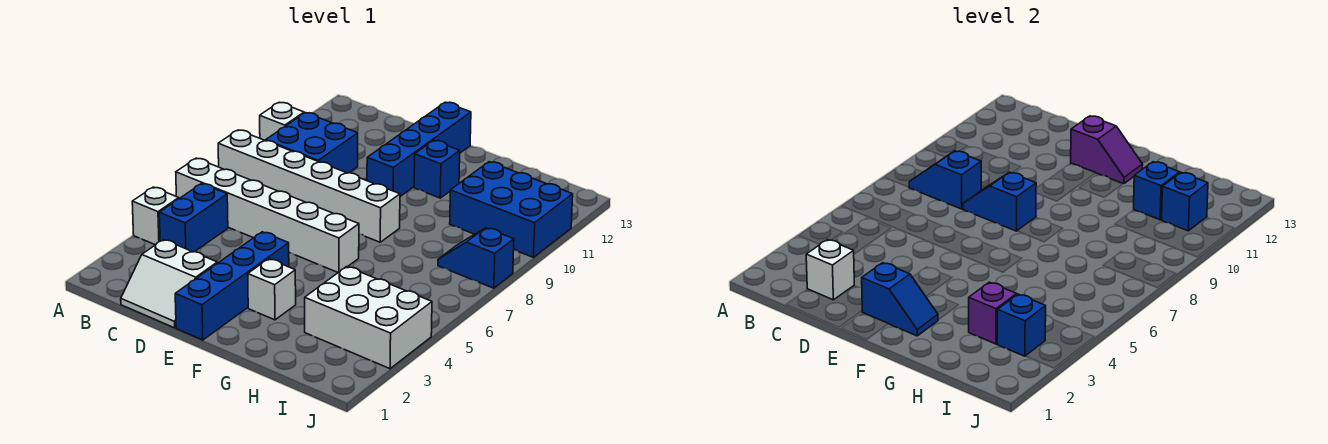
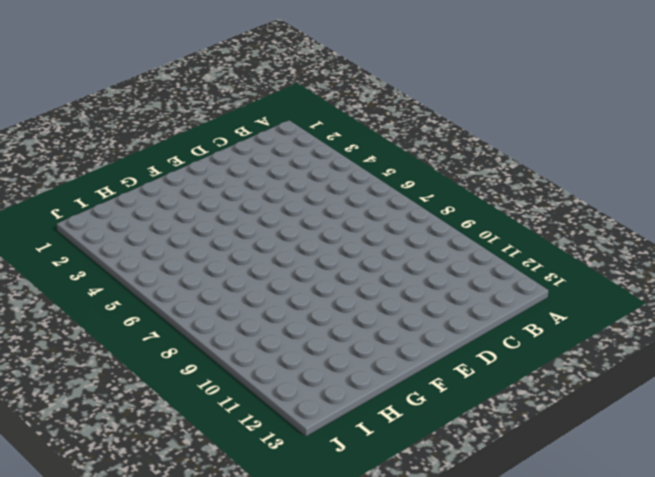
none -> white 1x1 brick [132,187,179,245]
none -> white 1x6 brick [176,158,359,272]
none -> white 1x6 brick [218,130,400,242]

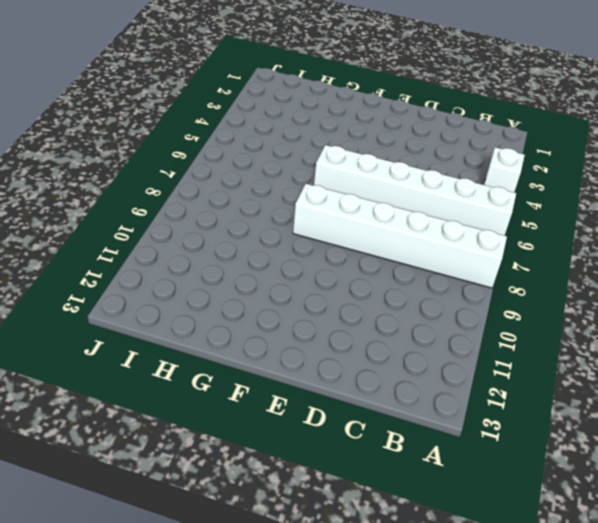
none -> white 1x1 brick [260,103,304,141]
none -> blue 1x2 brick [159,184,228,252]
none -> blue 2x2 brick [266,113,358,173]

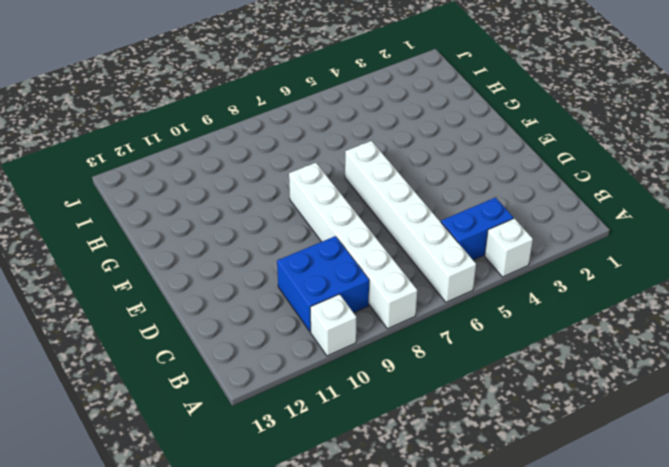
none -> white 2x2 slope [121,240,217,328]
none -> blue 1x4 brick [175,232,289,340]
none -> blue 1x4 brick [367,102,471,196]

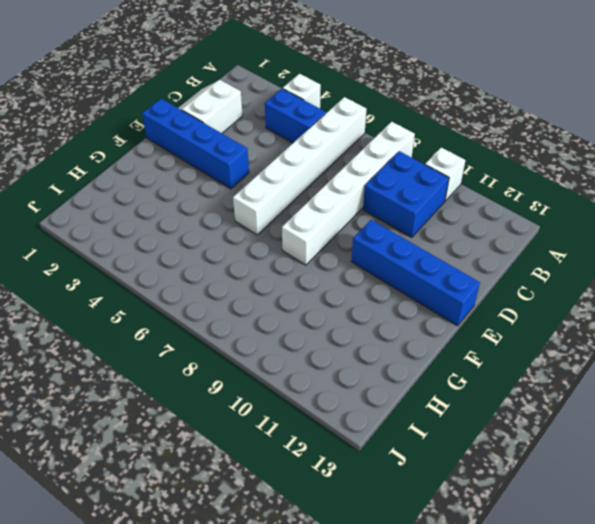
none -> white 1x1 brick [248,259,296,320]
none -> blue 1x1 brick [414,140,460,198]
none -> white 2x3 brick [305,267,432,369]

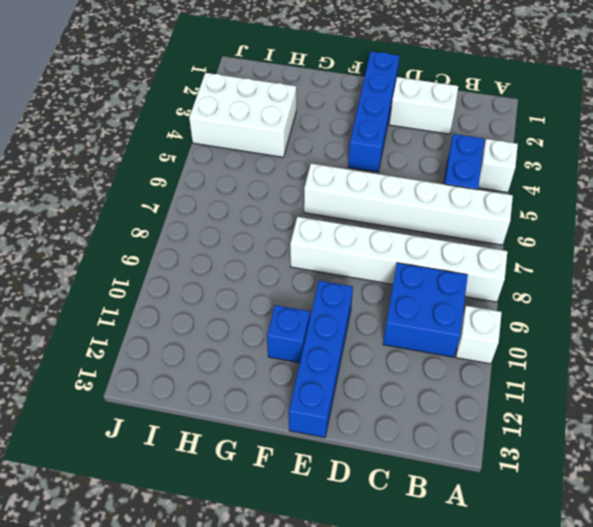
none -> white 1x1 brick [248,259,296,320]
none -> blue 2x3 brick [450,162,573,257]
none -> blue 1x2 slope [438,228,514,288]

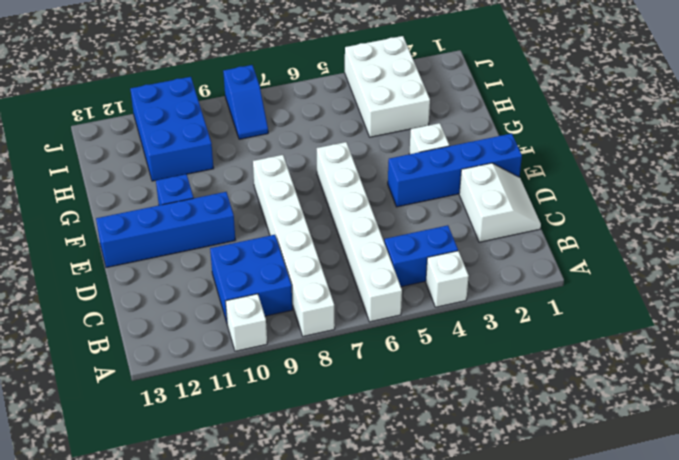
none -> blue 1x2 slope [909,151,981,209]
none -> white 1x1 brick [806,240,854,300]
none -> blue 1x2 slope [963,172,1036,231]

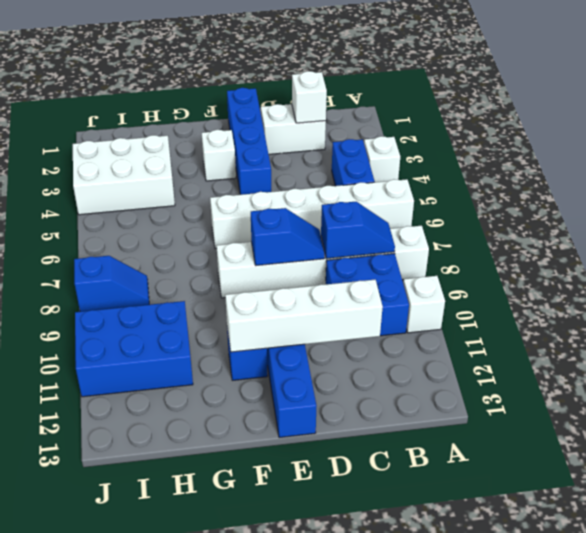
white 1x4 brick [225,280,383,352] -> none
none -> blue 1x2 slope [862,263,938,336]
none -> purple 1x2 slope [1071,116,1143,184]
none -> purple 1x1 brick [969,282,1017,344]

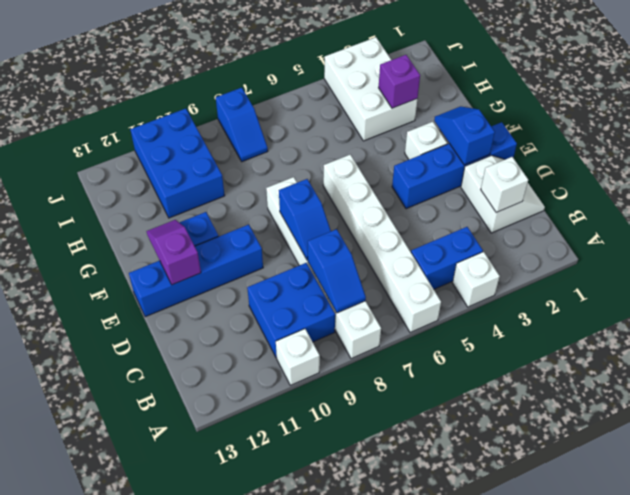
none -> blue 1x1 brick [1134,162,1180,220]
none -> blue 1x1 brick [997,294,1046,356]
none -> blue 1x1 brick [1162,173,1208,231]

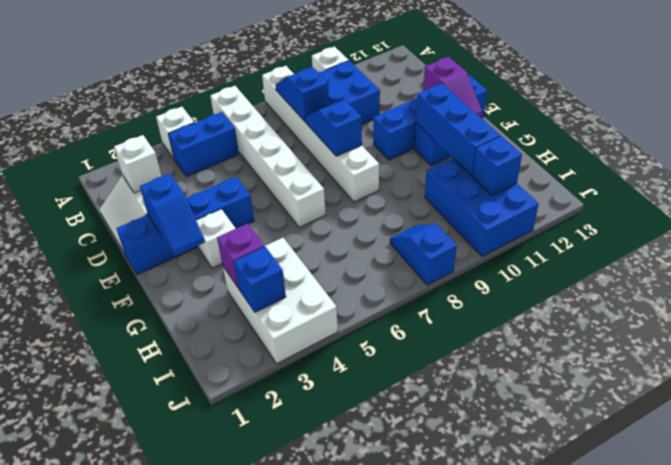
blue 1x3 brick [416,83,500,175] -> blue 1x1 brick [1134,162,1180,220]

